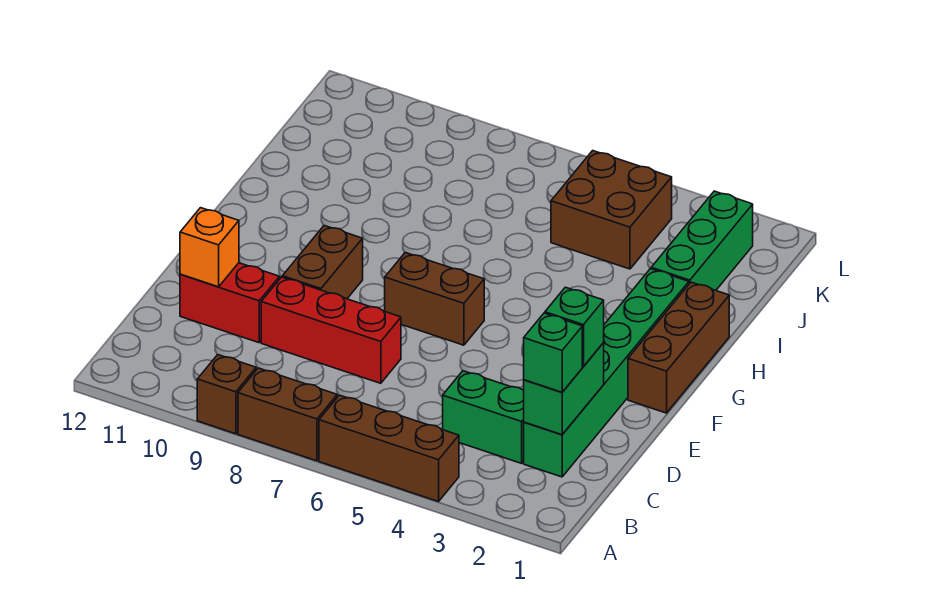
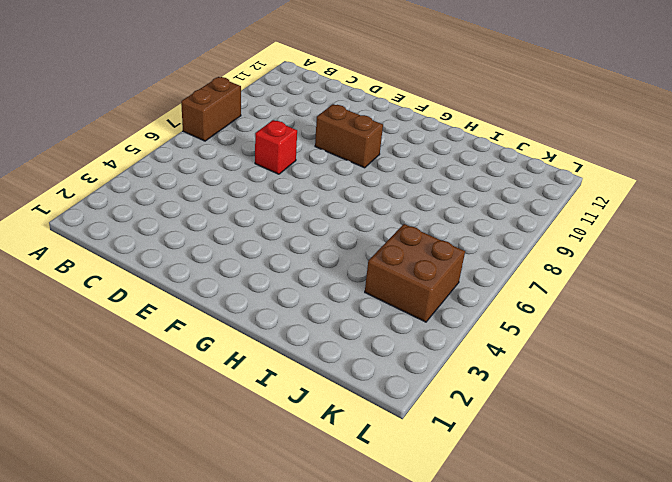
red 1x1 brick [255,120,297,174] -> red 1x3 brick [261,277,401,383]
none -> brown 1x3 brick [319,395,459,502]
none -> brown 1x1 brick [197,355,256,434]
none -> green 1x6 brick [524,269,689,477]

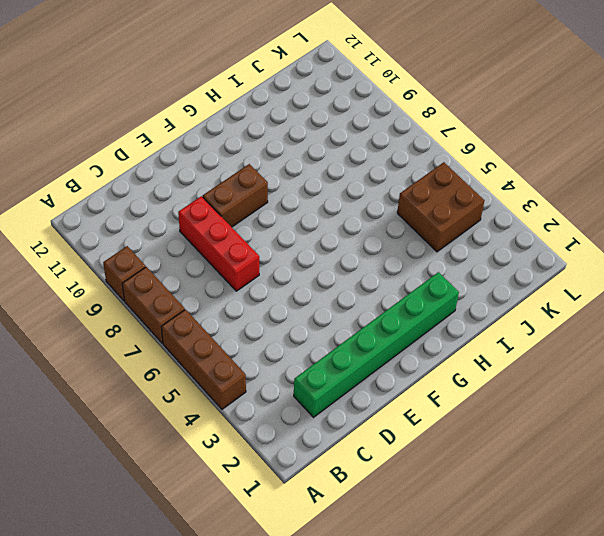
none -> green 1x2 brick [443,371,524,463]
none -> red 1x2 brick [180,263,280,343]
none -> brown 1x3 brick [628,282,729,413]

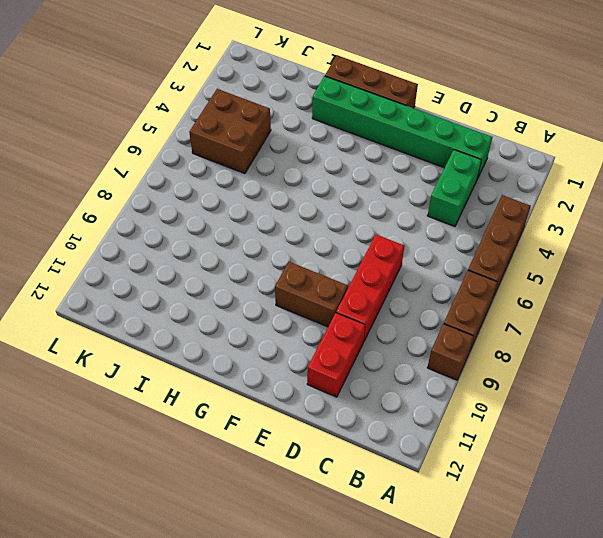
none -> brown 1x2 brick [385,253,484,345]
none -> green 1x3 brick [651,191,753,290]
none -> green 1x2 brick [524,343,604,435]

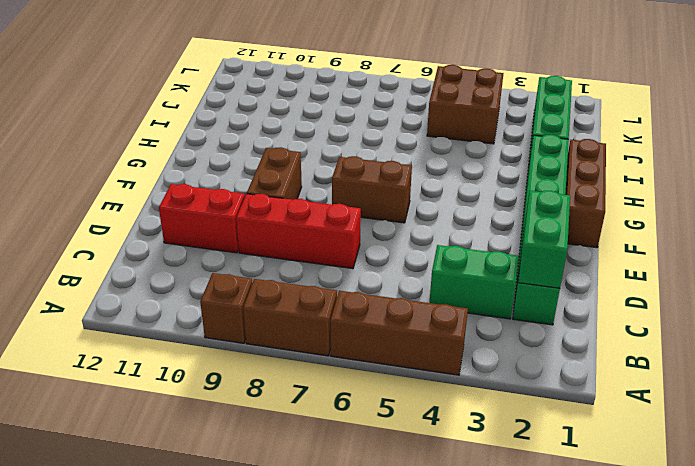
none -> orange 1x1 brick [180,208,239,287]
none -> green 1x1 brick [524,313,582,392]
none -> green 1x1 brick [545,287,604,367]

